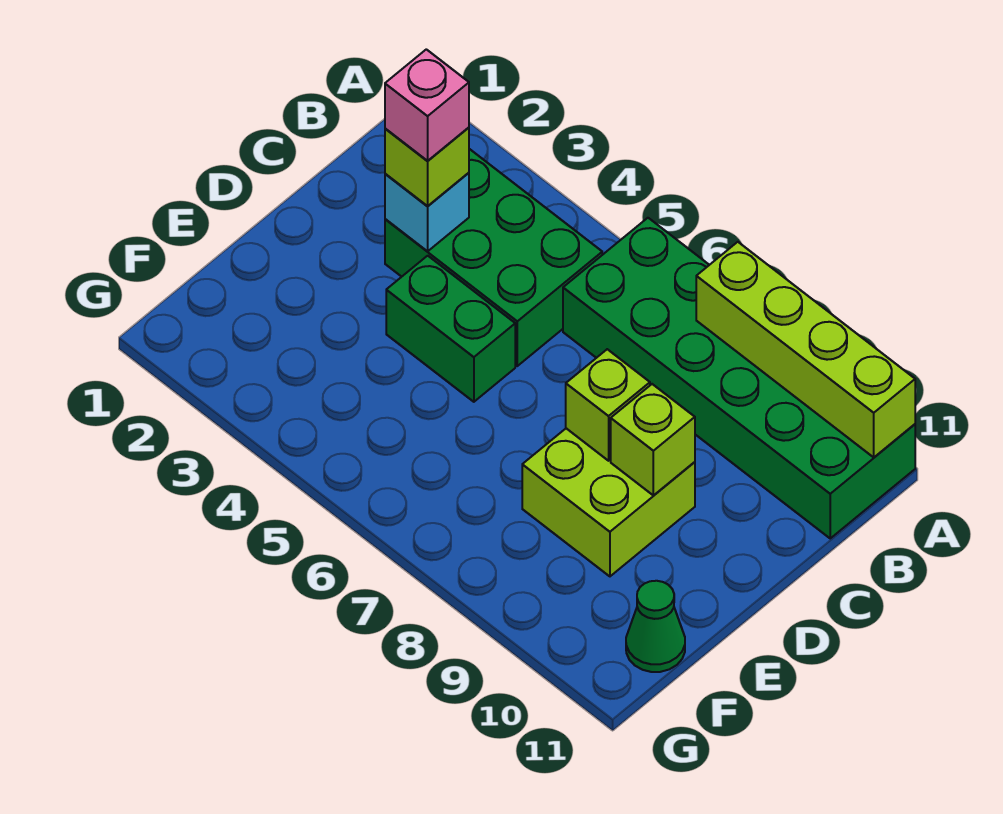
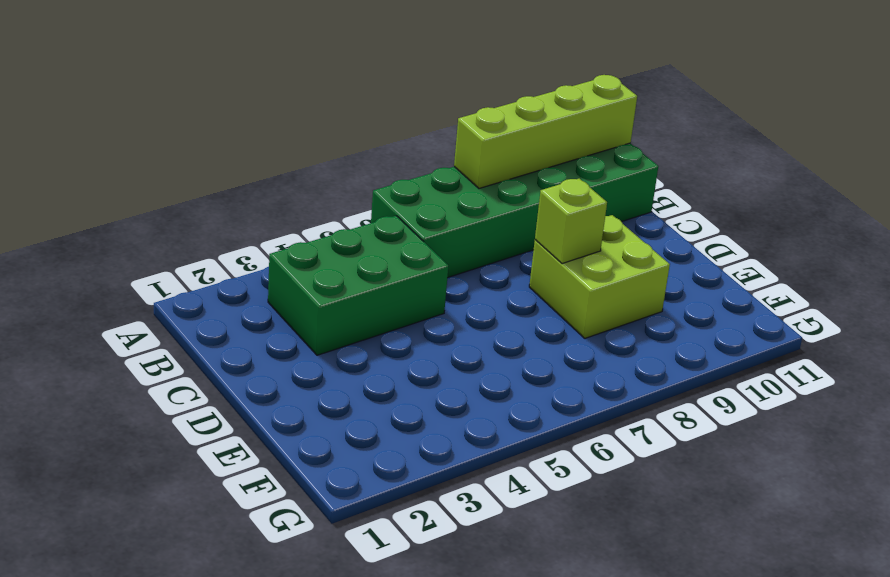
none -> green 1x2 brick [386,256,515,402]
none -> green 1x1 cone [626,581,685,672]

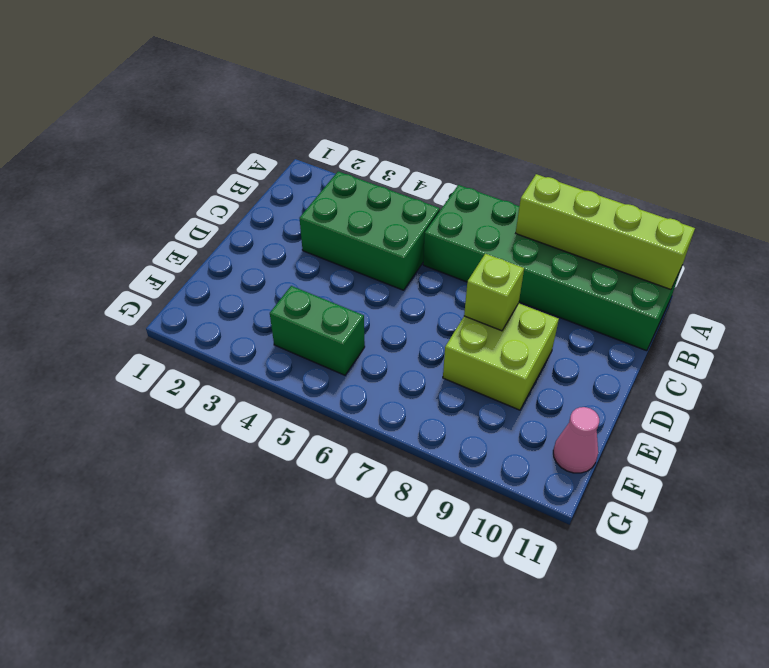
green 1x2 brick [270,286,365,375] -> green 1x2 brick moved to [386,256,515,402]
pink 1x1 cone [553,407,599,473] -> green 1x1 cone [626,581,685,672]
none -> cyan 1x1 brick [385,173,469,251]
none -> lime 1x1 brick [611,384,695,495]

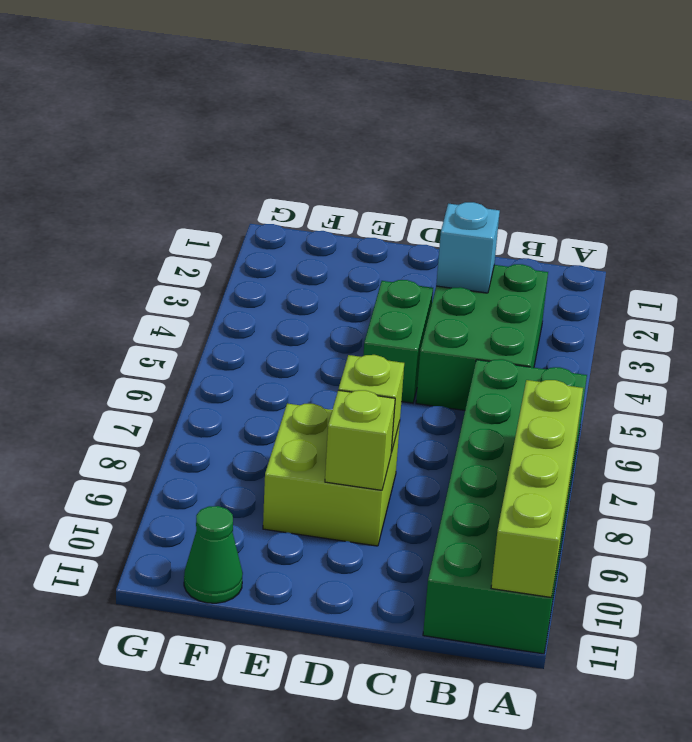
none -> lime 1x1 brick [385,128,469,206]
none -> pink 1x1 brick [385,49,469,161]

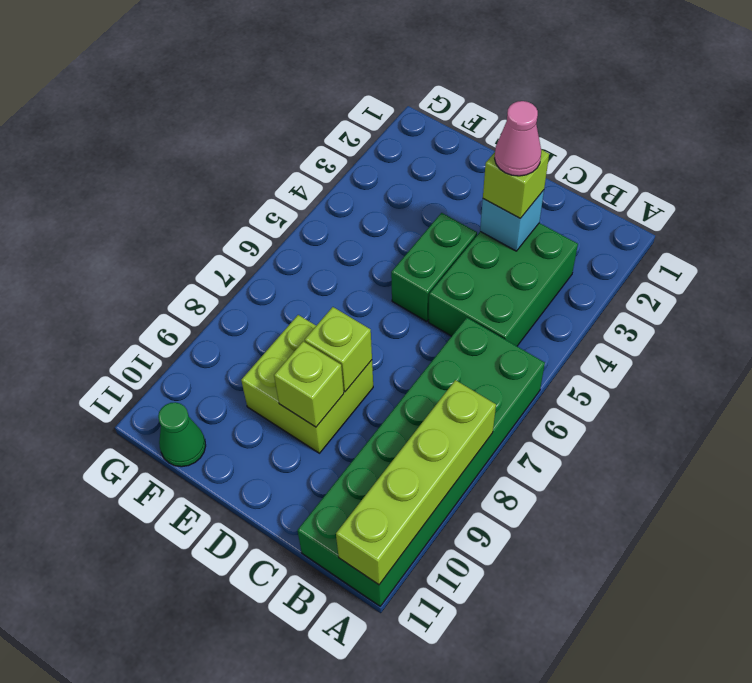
pink 1x1 cone [495,101,541,176] -> pink 1x1 brick [385,49,469,161]

